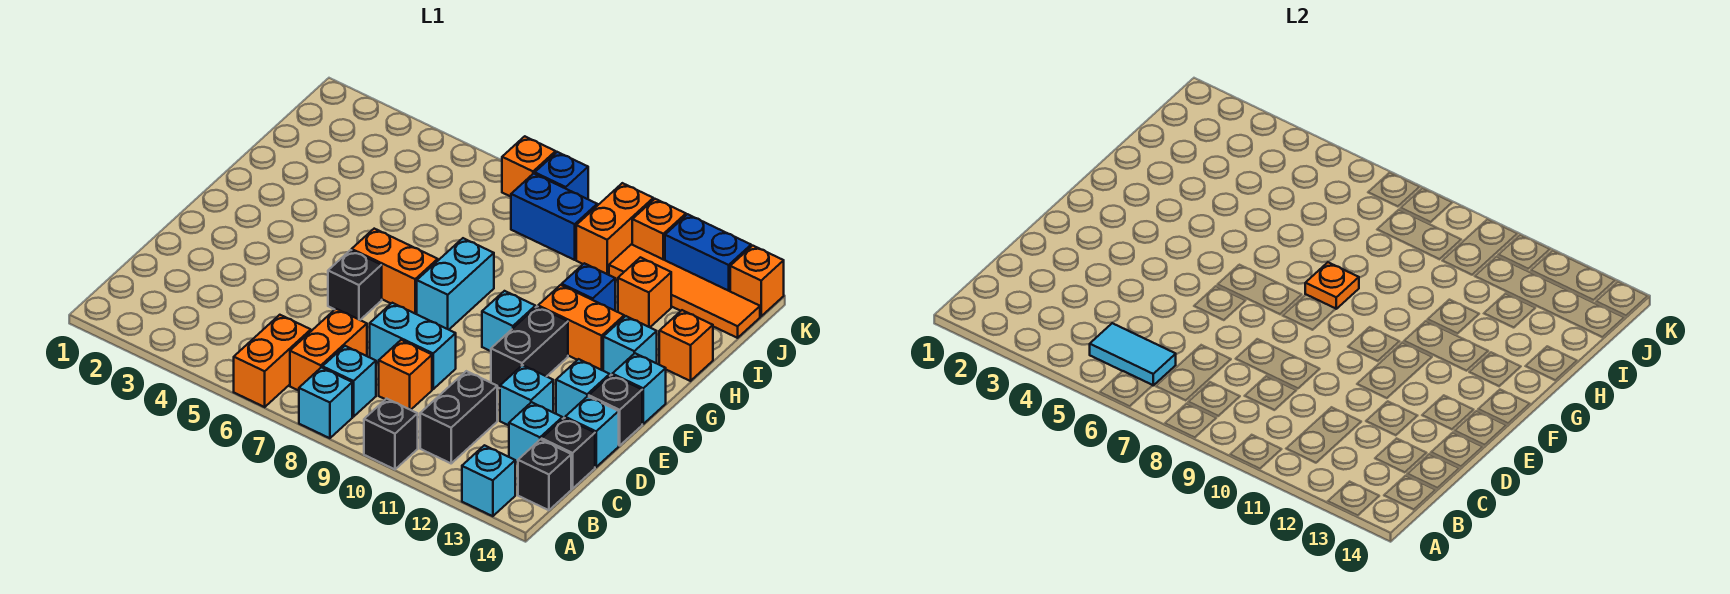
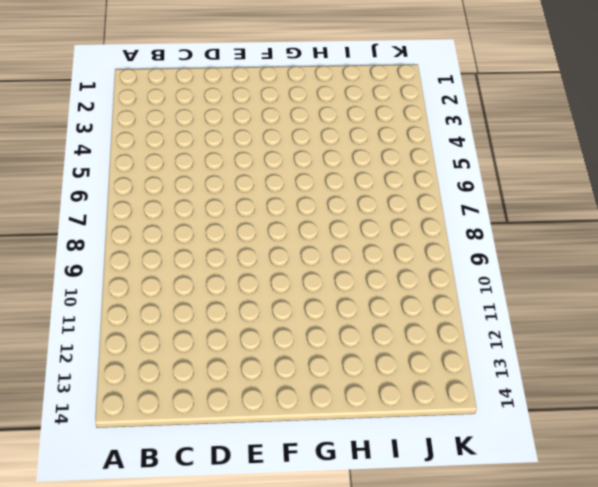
none -> orange 1x2 brick [234,315,311,407]
none -> cyan 1x1 brick [299,367,352,438]
none -> black 1x1 brick [364,399,418,469]
none -> cyan 1x1 brick [462,445,515,516]

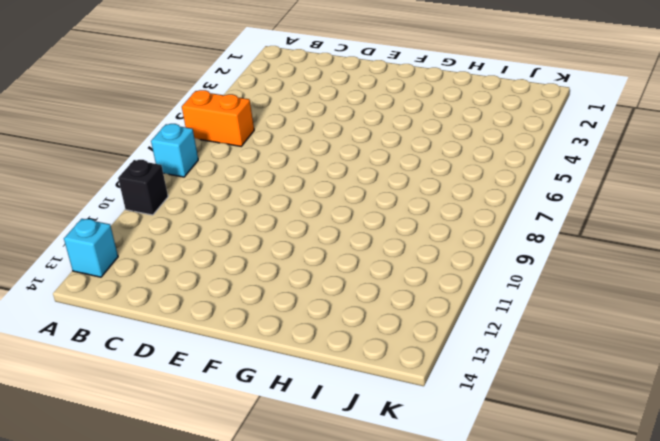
none -> orange 1x2 brick [290,309,367,391]
none -> cyan 1x1 brick [322,346,376,417]
none -> black 1x2 brick [420,371,497,463]
none -> black 1x1 brick [518,439,571,510]

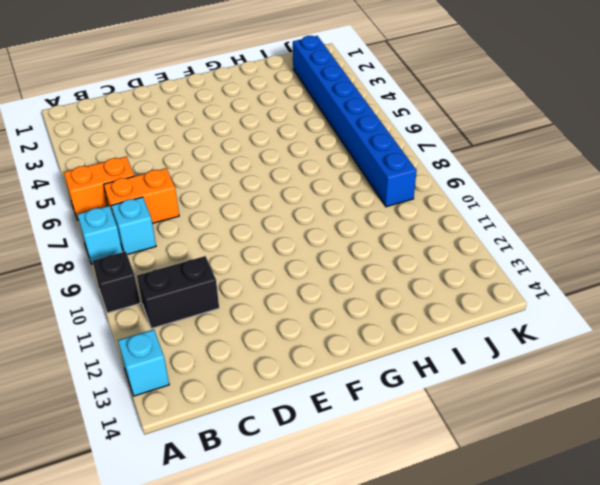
blue 1x8 brick [293,36,417,207] -> blue 1x2 brick [511,173,597,260]
none -> black 1x1 brick [518,439,571,510]
none -> orange 1x1 brick [379,340,432,410]
none -> cyan 1x1 brick [509,402,562,463]
none -> black 1x1 brick [542,418,595,489]

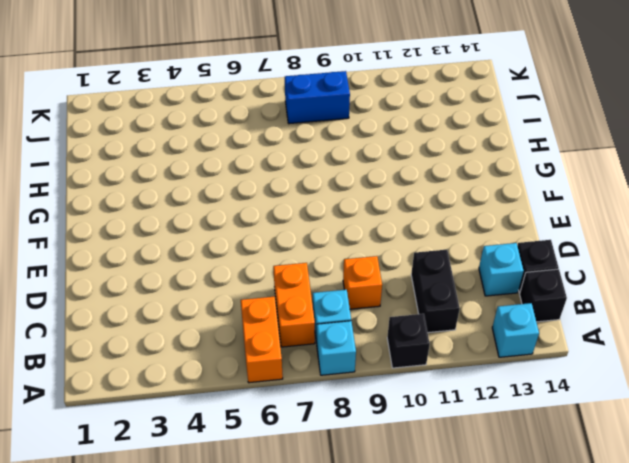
none -> cyan 1x2 brick [370,303,456,389]
none -> cyan 1x1 brick [500,365,553,425]
none -> cyan 1x1 brick [565,396,619,467]
none -> black 1x1 brick [328,250,382,320]

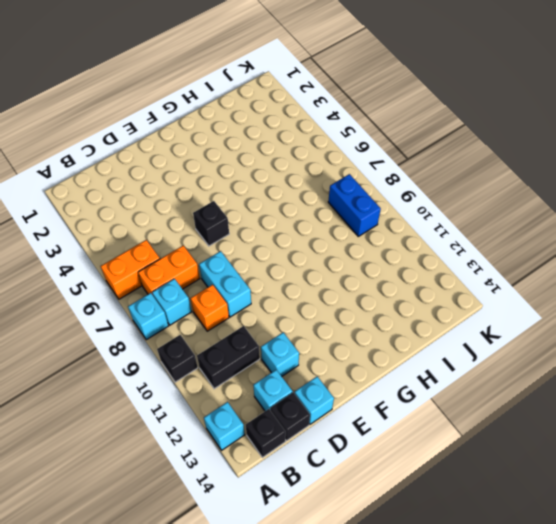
none -> black 1x2 brick [491,307,568,388]
none -> cyan 1x1 brick [556,359,610,418]
none -> black 1x1 brick [589,375,642,446]
none -> orange 1x2 brick [352,229,438,314]

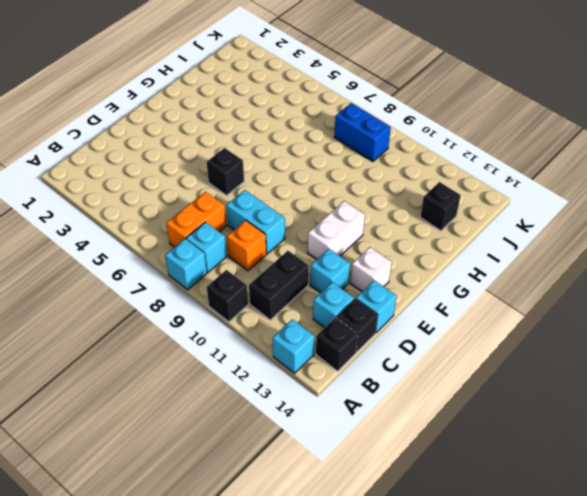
white 1x2 brick [308,201,365,259] -> black 1x2 brick [491,307,568,388]
white 1x1 brick [351,247,391,291] -> cyan 1x1 brick [556,359,610,418]
black 1x1 brick [420,182,461,231] -> black 1x1 brick moved to [589,375,642,446]
none -> orange 1x2 brick [234,315,311,407]
none -> orange 1x2 brick [352,229,438,314]
none -> cyan 1x2 brick [417,238,494,330]
none -> cyan 1x1 brick [482,291,535,351]

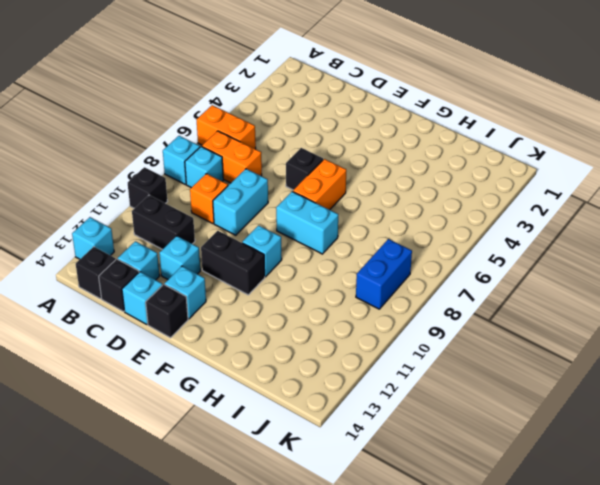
none -> cyan 1x1 brick [612,353,666,424]
none -> orange 1x2 brick [538,285,624,370]
none -> cyan 1x1 brick [603,316,657,375]
none -> blue 1x1 brick [562,263,615,311]

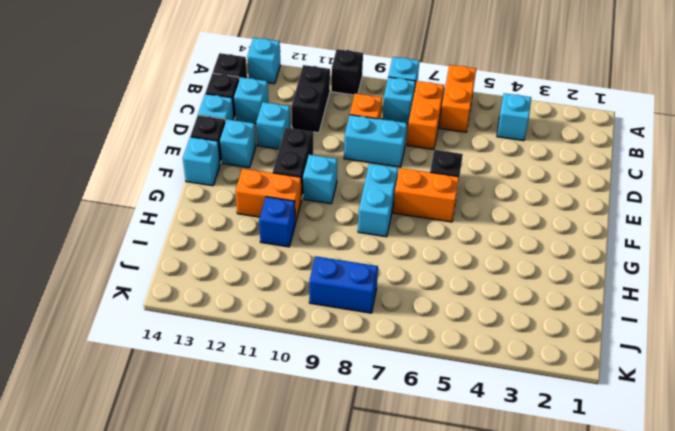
cyan 1x1 brick [497,93,531,141] -> cyan 1x1 brick moved to [603,316,657,375]
none -> orange 1x1 brick [659,310,713,381]
none -> orange 1x1 brick [618,257,671,327]
none -> orange 1x2 brick [576,183,653,275]
none -> orange 1x4 tile [609,244,760,338]

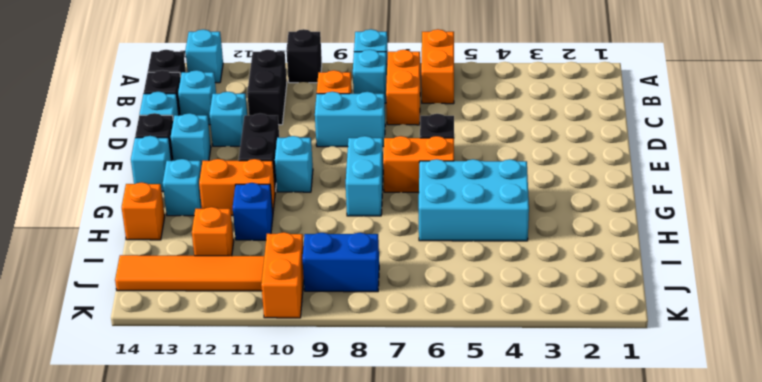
cyan 2x3 brick [419,159,529,241] -> none
none -> orange 1x1 brick [502,136,556,197]
none -> blue 1x1 brick [535,152,588,199]
none -> orange 1x1 brick [632,199,686,260]
none -> blue 1x2 brick [665,214,751,291]

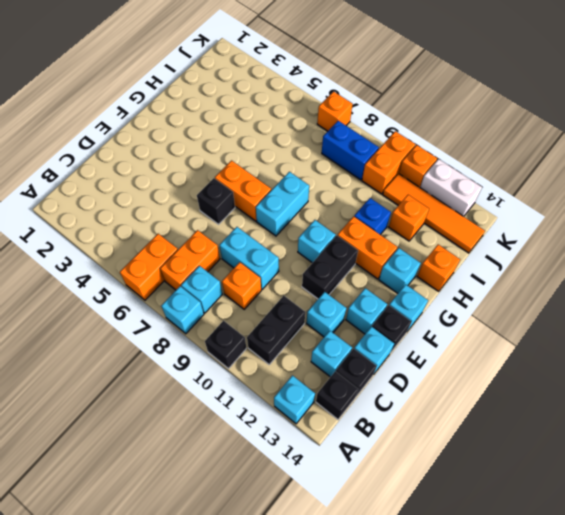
white 1x2 brick [420,159,482,216] -> blue 1x2 brick [665,214,751,291]
none -> blue 1x1 brick [535,152,588,199]
none -> orange 1x1 brick [730,246,784,316]
none -> cyan 1x2 tile [1090,323,1176,385]
none -> orange 1x1 plate [1305,262,1359,309]

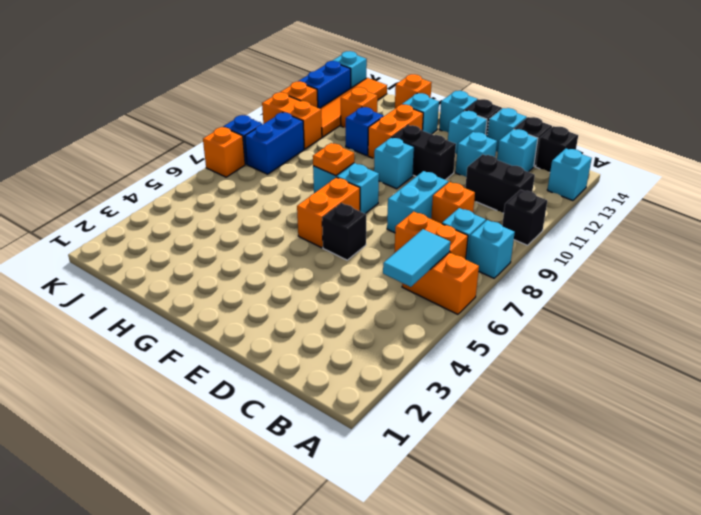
cyan 1x1 brick [332,51,367,88] -> orange 1x1 brick [730,246,784,316]

